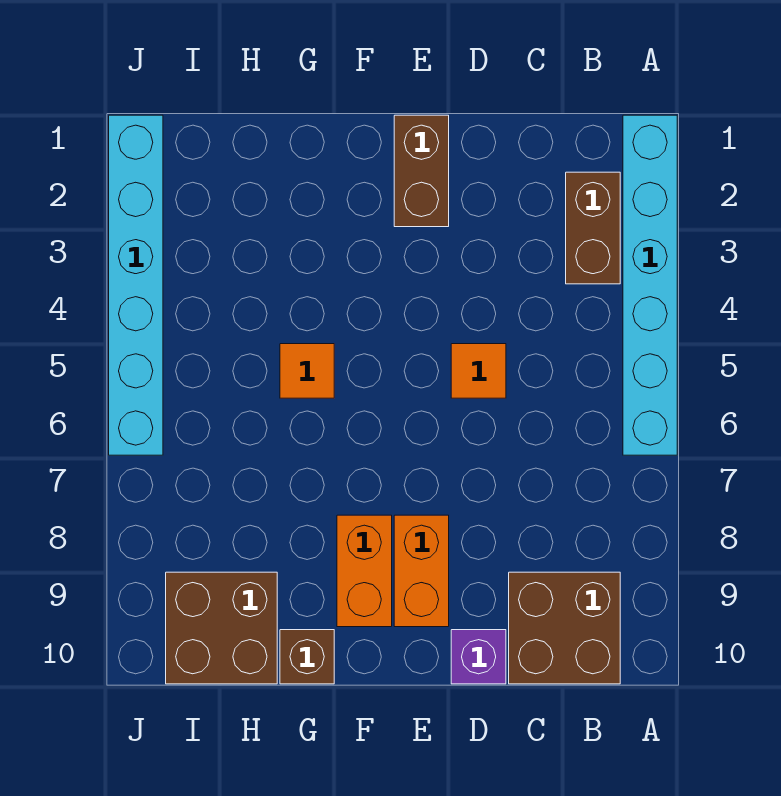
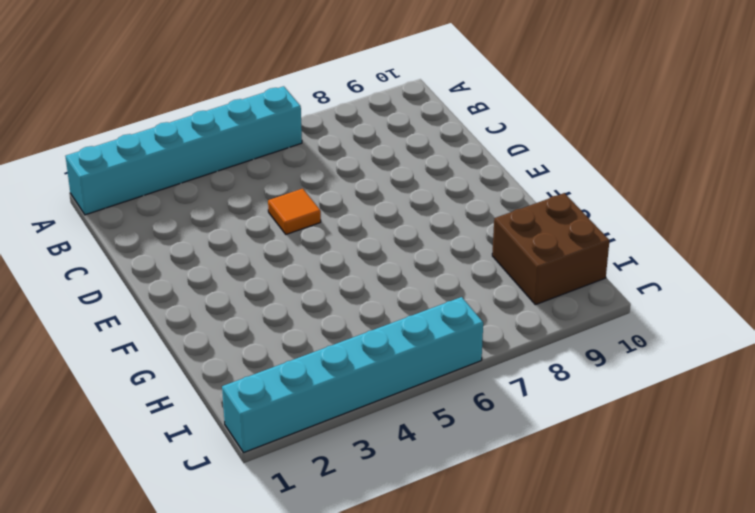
none -> brown 1x2 brick [566,172,620,284]
none -> brown 2x2 brick [509,572,620,684]
none -> purple 1x1 brick [451,630,506,684]

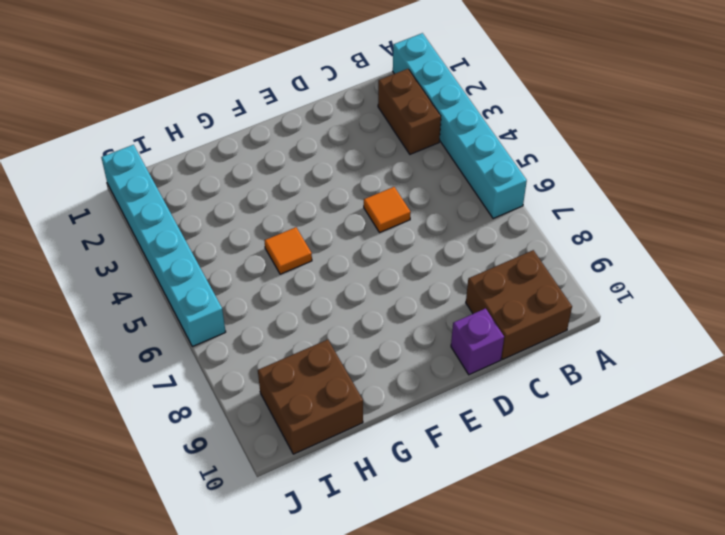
none -> brown 1x2 brick [394,115,449,227]
none -> orange 1x2 brick [394,515,449,627]
none -> orange 1x2 brick [337,515,392,627]

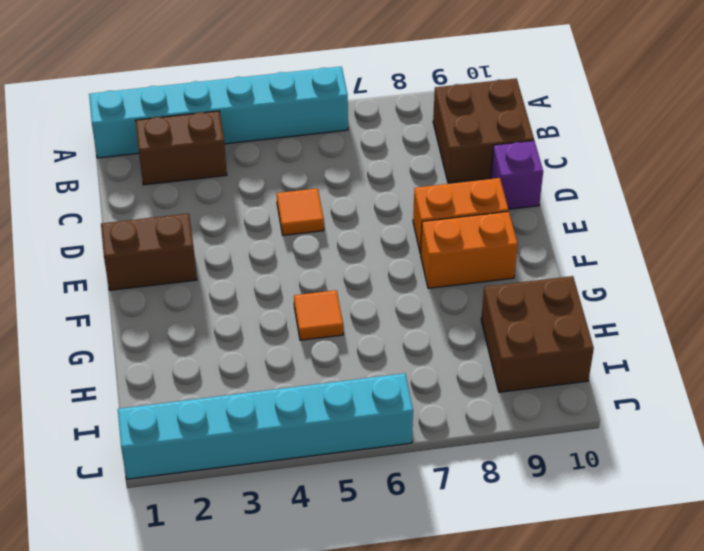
none -> brown 1x1 brick [280,630,334,684]

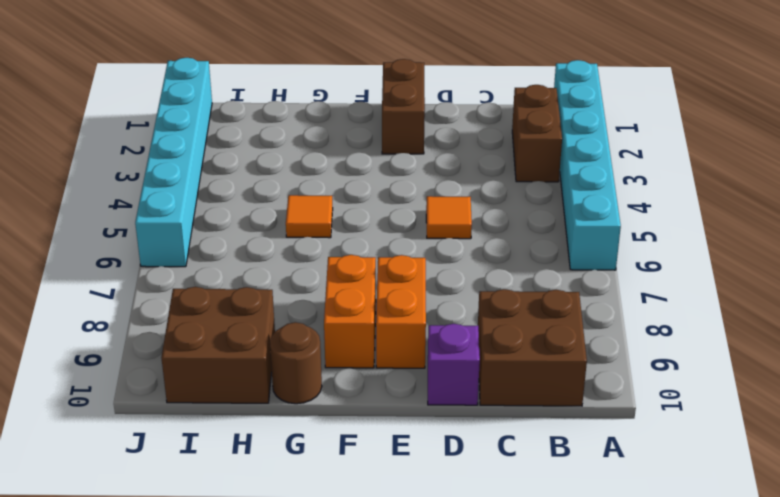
brown 1x1 round brick [270,322,322,404] -> brown 1x1 brick [280,630,334,684]

